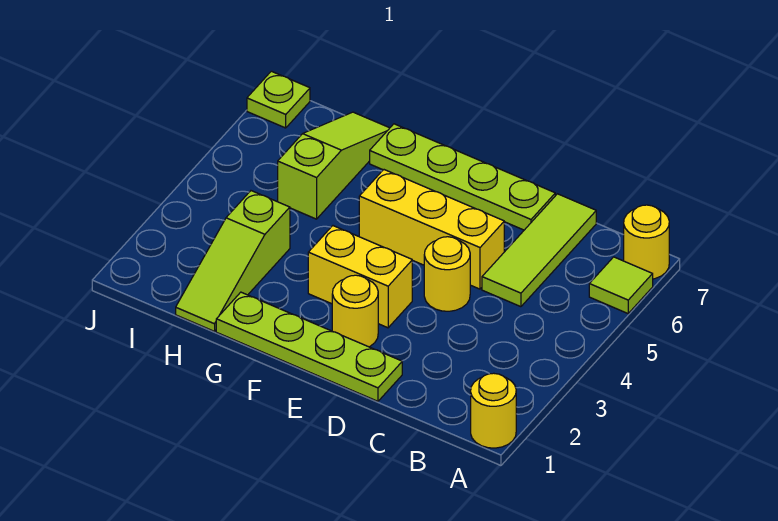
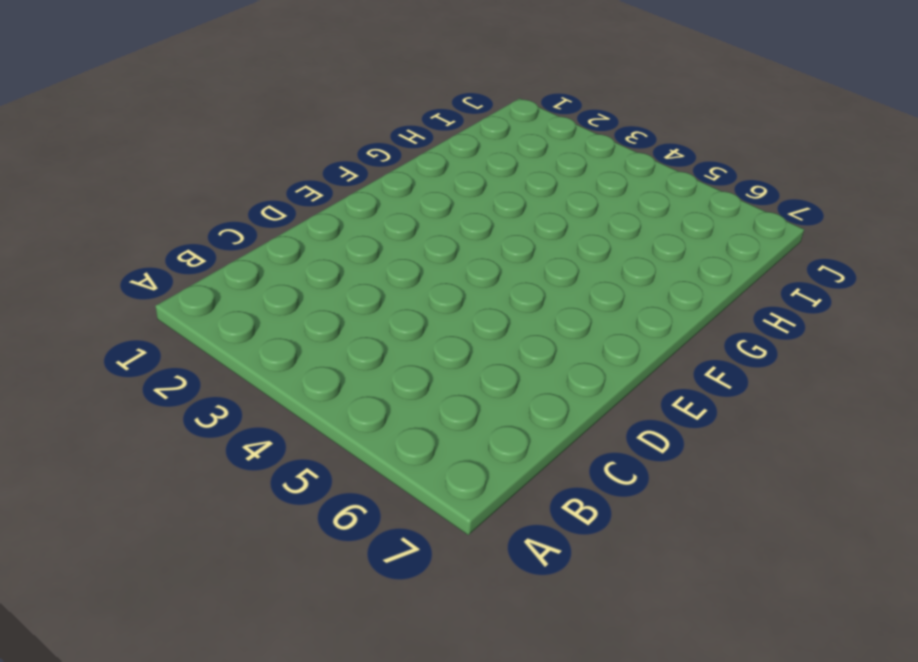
none -> yellow 1x1 round brick [471,373,516,448]
none -> lime 1x1 tile [589,257,653,313]
none -> yellow 1x1 round brick [624,205,669,279]

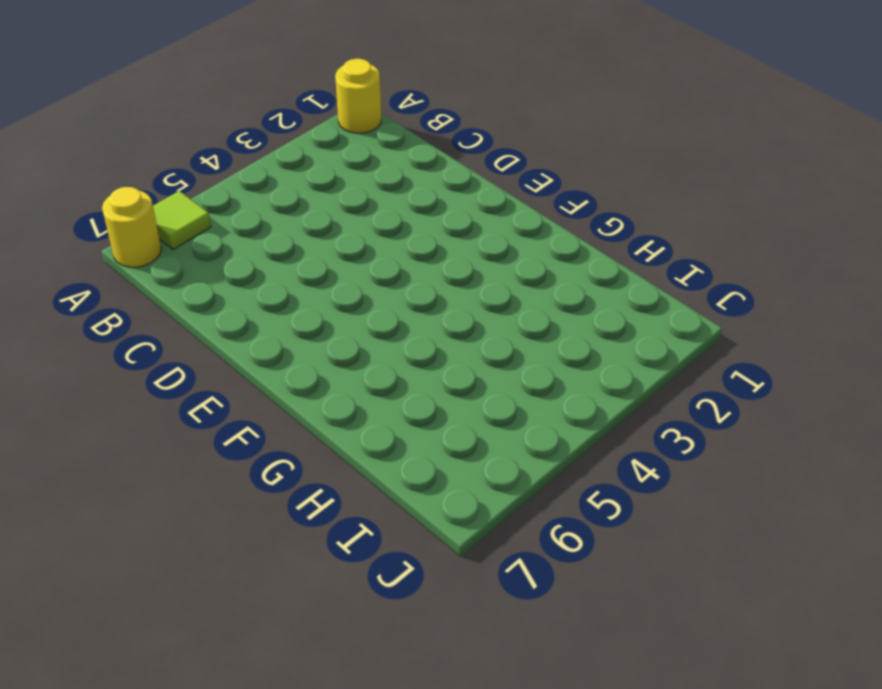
none -> lime 1x3 tile [482,194,596,307]
none -> lime 1x4 plate [216,292,402,401]
none -> yellow 1x1 round brick [424,237,470,311]

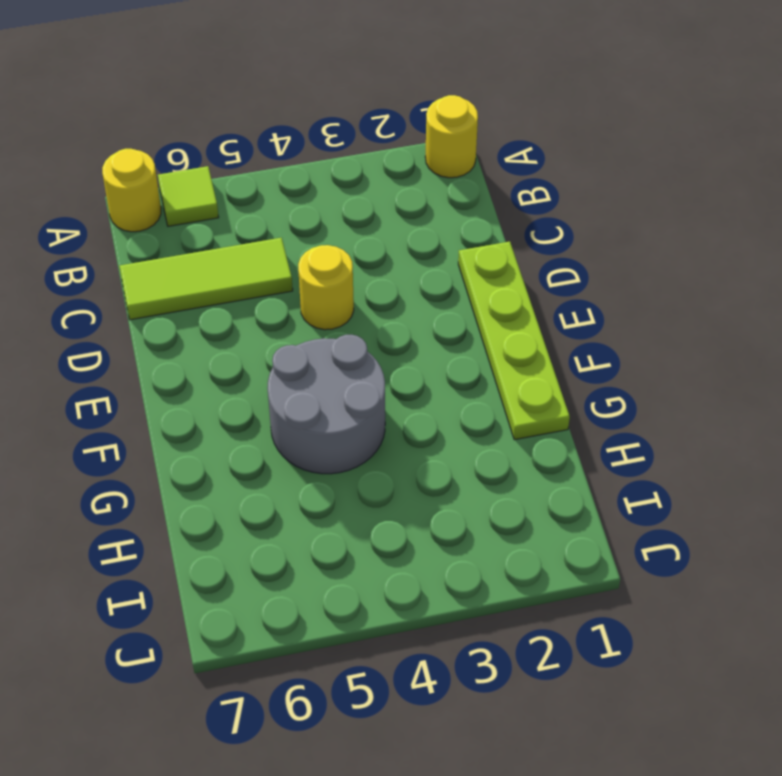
grey 2x2 round brick [267,335,385,474] -> yellow 1x3 brick [359,170,504,289]
none -> lime 1x4 plate [370,124,555,230]
none -> yellow 1x1 round brick [332,275,378,347]
none -> yellow 1x2 brick [308,226,412,328]

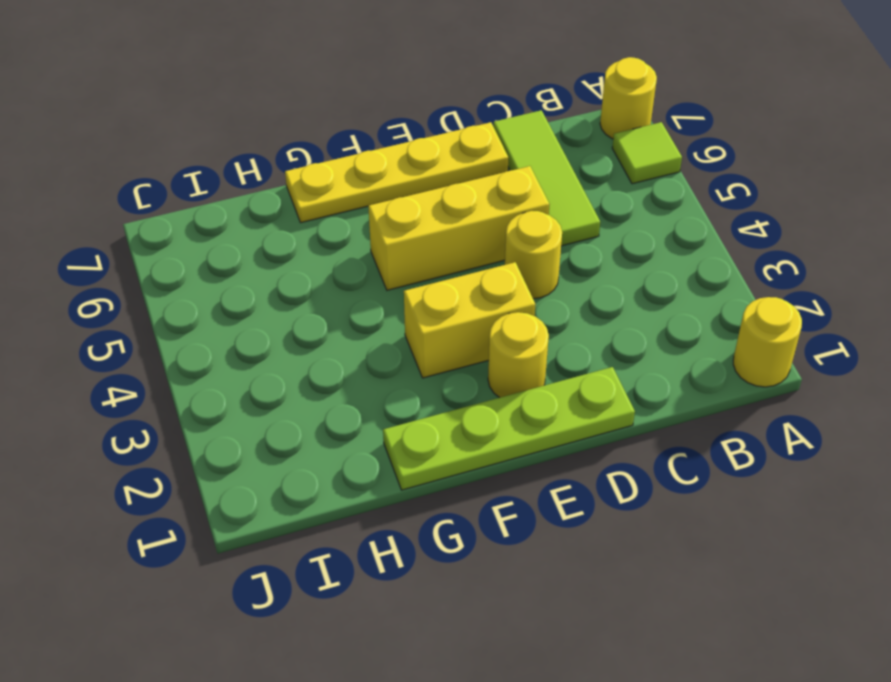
yellow 1x4 plate [285,122,508,223] -> lime 1x4 plate [370,124,555,230]
none -> lime 1x3 slope [176,191,290,331]
none -> lime 1x3 slope [278,112,389,219]
none -> lime 1x1 plate [247,71,310,128]

